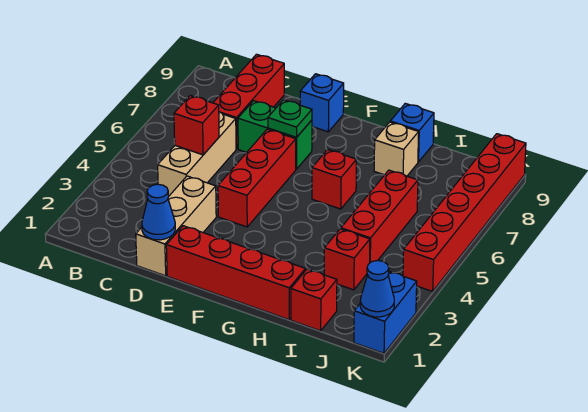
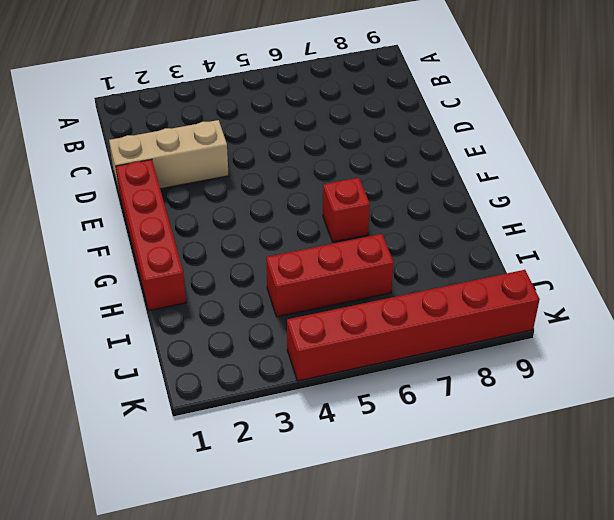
none -> tan 1x3 brick [158,112,236,197]
none -> red 1x3 brick [213,54,284,149]
none -> green 1x2 brick [238,101,312,169]

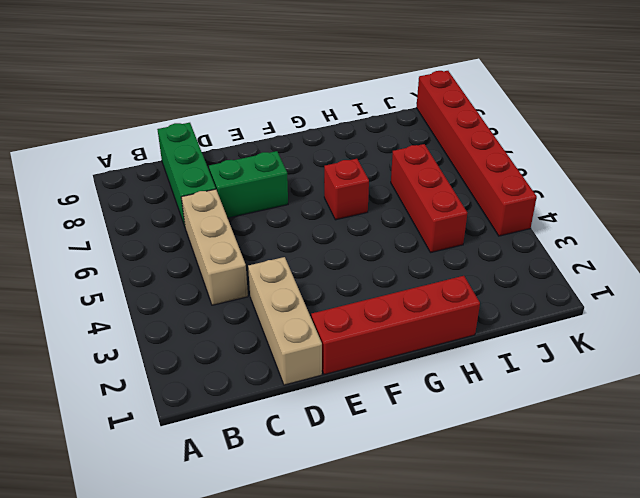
green 1x3 brick [157,123,216,226] -> red 1x3 brick [213,54,284,149]
none -> red 1x3 brick [218,129,296,227]
none -> blue 1x1 brick [300,74,344,132]
none -> tan 1x1 brick [374,122,419,176]

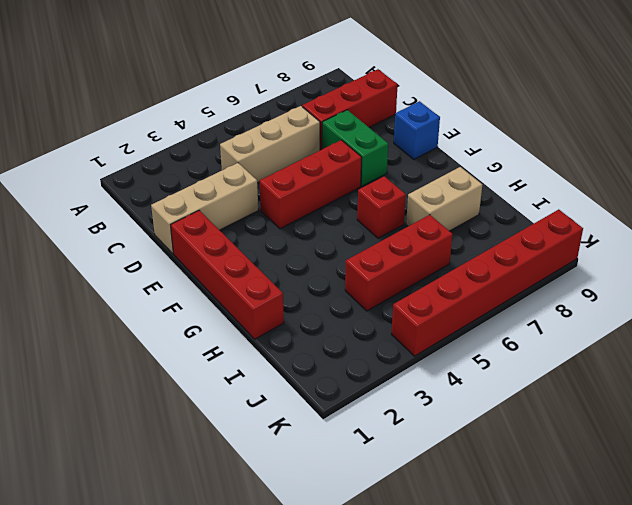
tan 1x2 brick [406,167,482,231] -> tan 1x1 brick [374,122,419,176]
none -> blue 1x1 brick [390,103,434,162]
none -> red 1x1 brick [291,269,337,331]
none -> red 1x1 brick [324,229,370,290]

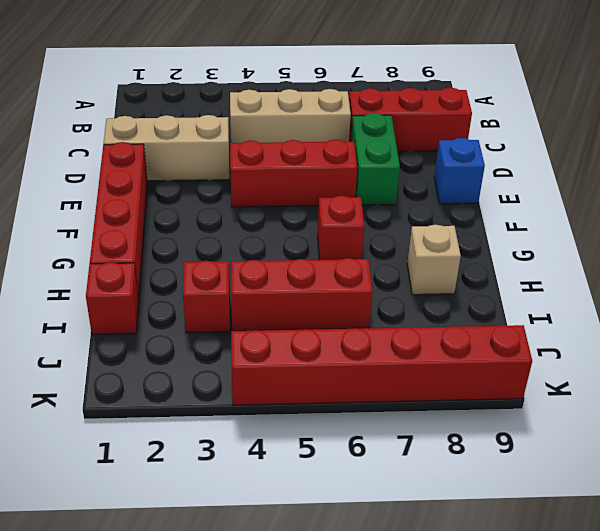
none -> blue 1x1 brick [390,103,434,162]
none -> blue 1x2 brick [354,272,417,353]
none -> red 1x1 brick [174,96,219,155]

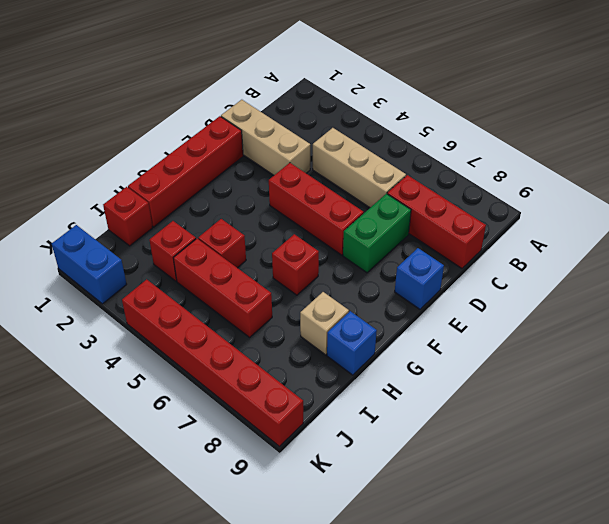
red 1x1 brick [198,219,246,268] -> red 1x1 brick moved to [174,96,219,155]
none -> blue 1x1 cone [142,184,175,240]
none -> green 1x1 plate [268,100,312,138]
none -> blue 1x1 cone [360,260,394,317]

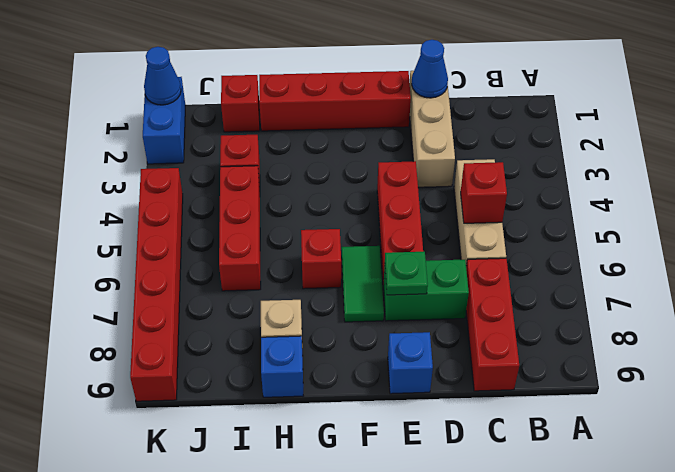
green 1x2 tile [342,246,384,322] -> none

